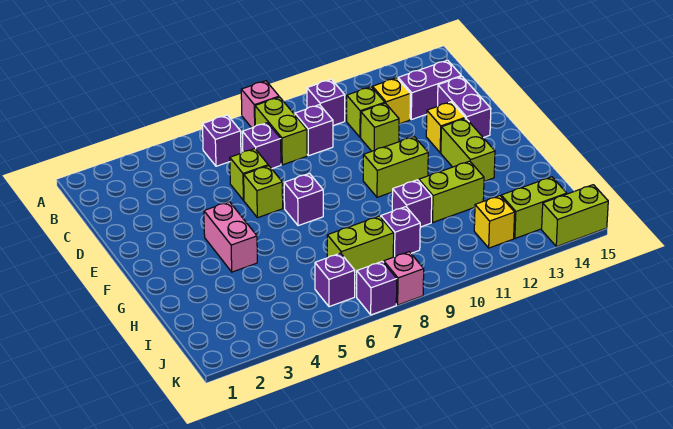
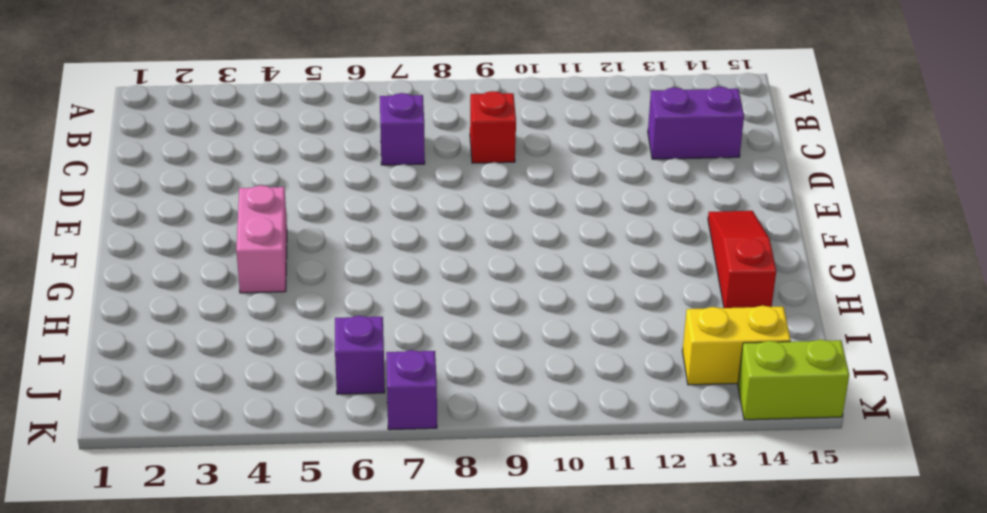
red 1x1 brick [470,91,516,163] -> purple 1x1 brick [295,105,333,156]
red 1x3 slope [708,211,776,308] -> none
yellow 1x2 brick [682,306,791,385] -> lime 1x2 brick [501,177,567,238]
none -> pink 1x1 brick [241,81,279,128]
none -> purple 1x1 brick [202,115,241,166]
none -> lime 1x2 brick [255,97,307,165]

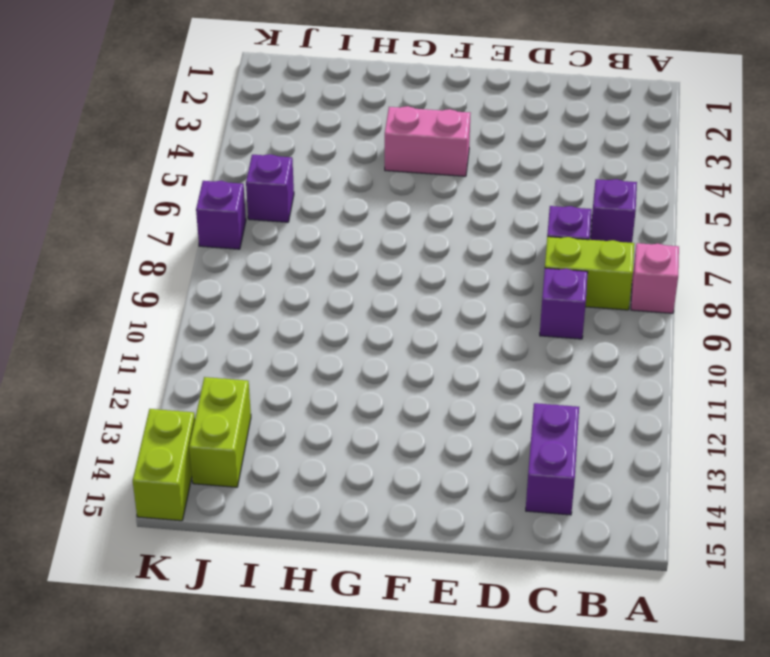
none -> purple 1x1 brick [307,79,345,126]
none -> lime 1x1 brick [347,87,385,138]
none -> yellow 1x1 brick [372,78,410,124]

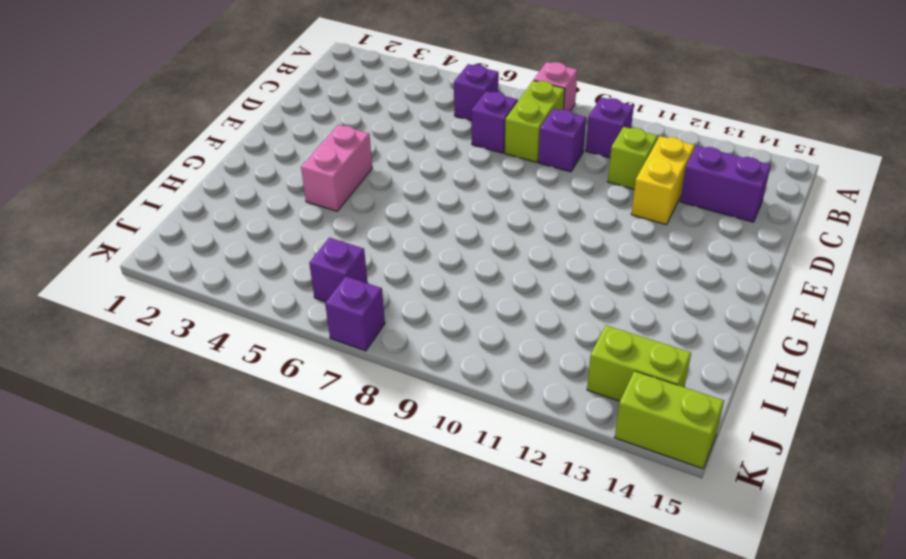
yellow 1x2 brick [631,136,695,225] -> yellow 1x1 brick [372,78,410,124]
none -> lime 1x1 brick [230,149,268,200]
none -> lime 1x1 brick [361,103,399,151]
none -> purple 1x2 brick [438,76,491,138]

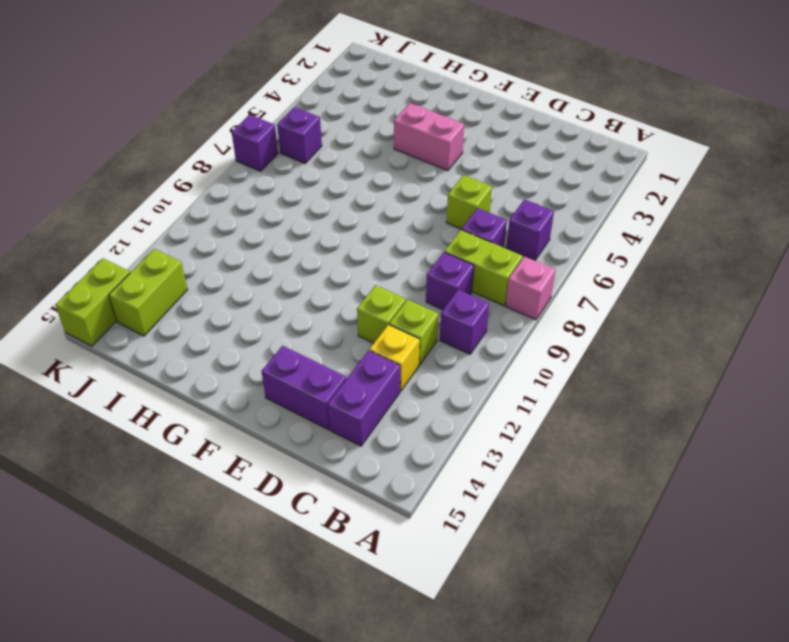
none -> lime 1x1 brick [244,166,283,218]
none -> yellow 1x1 brick [426,102,465,153]
none -> purple 1x1 brick [284,173,323,226]

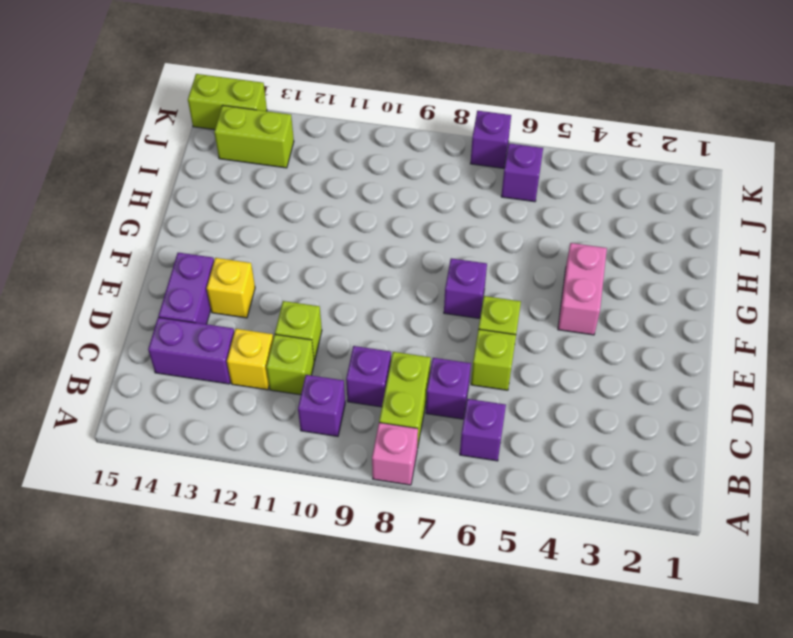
none -> lime 1x2 brick [363,137,428,197]
none -> lime 1x2 brick [441,118,495,181]
none -> purple 1x1 brick [392,180,432,227]

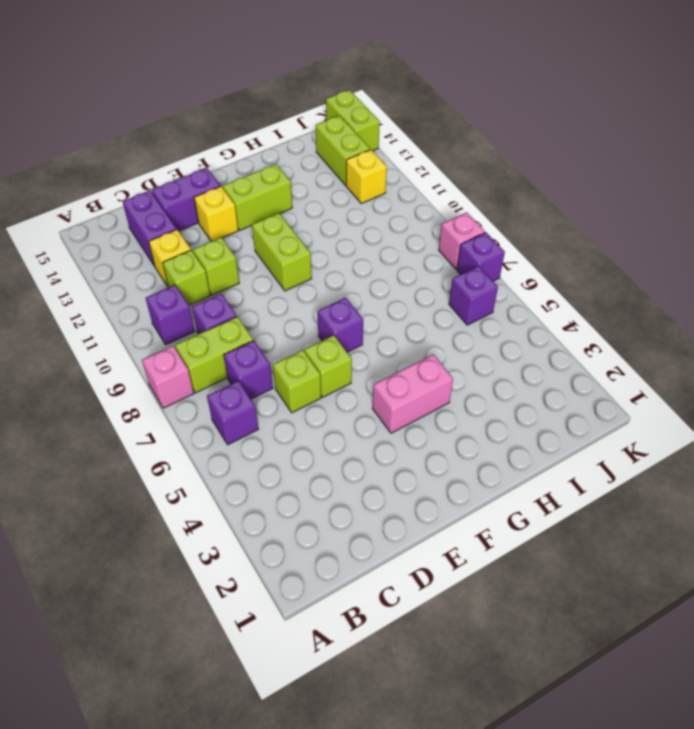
none -> purple 1x1 brick [392,180,432,227]
none -> lime 1x2 brick [419,161,484,223]
none -> lime 1x2 brick [327,216,394,274]

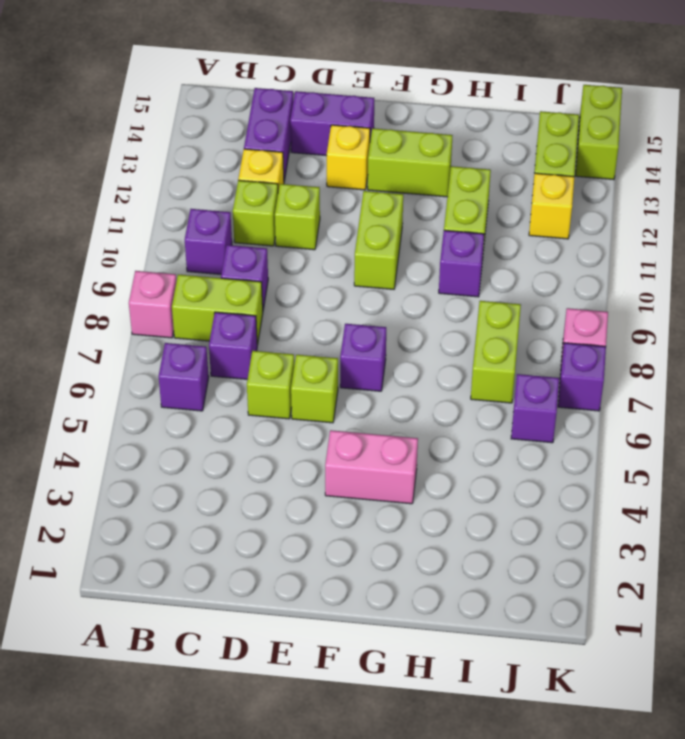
none -> purple 1x1 brick [381,207,420,257]

